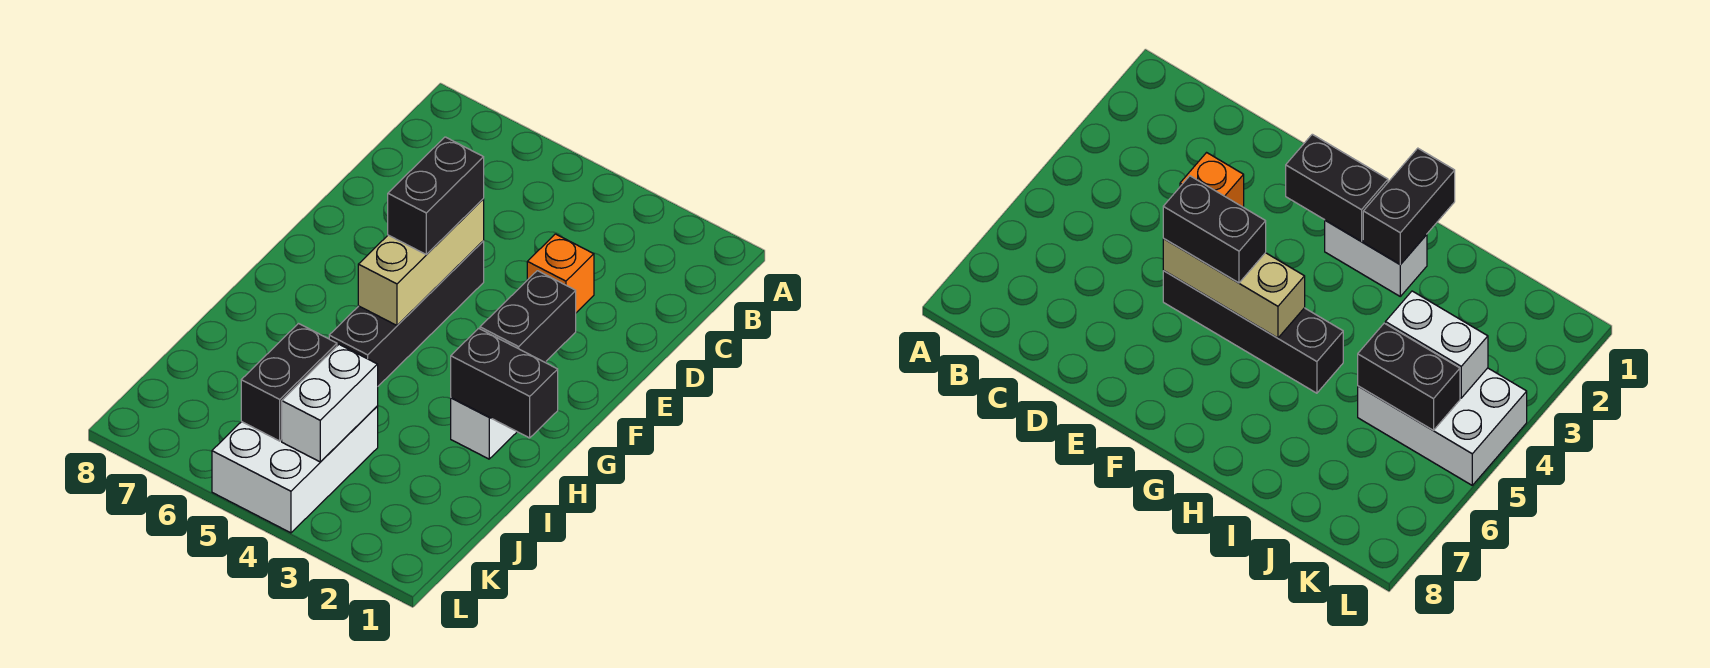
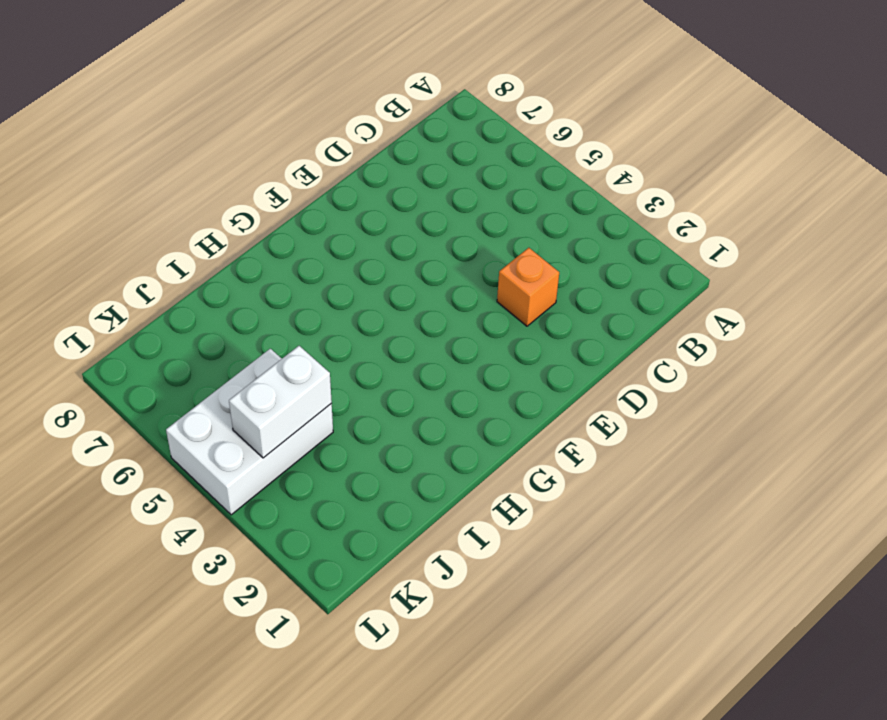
none -> black 1x4 brick [329,241,484,386]
none -> white 1x2 brick [451,362,546,459]

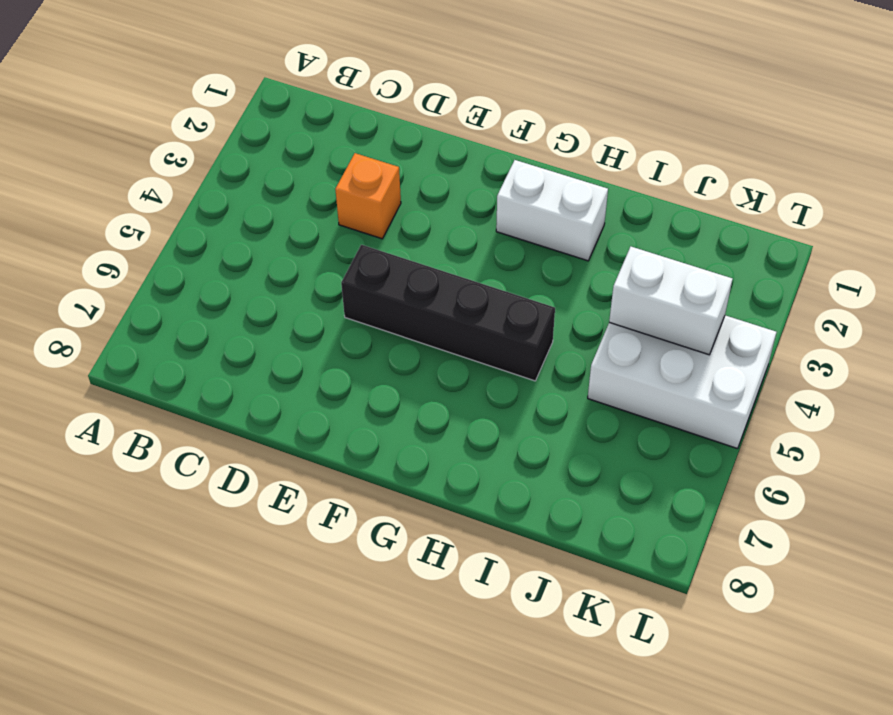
none -> tan 1x3 brick [358,199,484,325]
none -> black 1x2 brick [480,271,576,362]

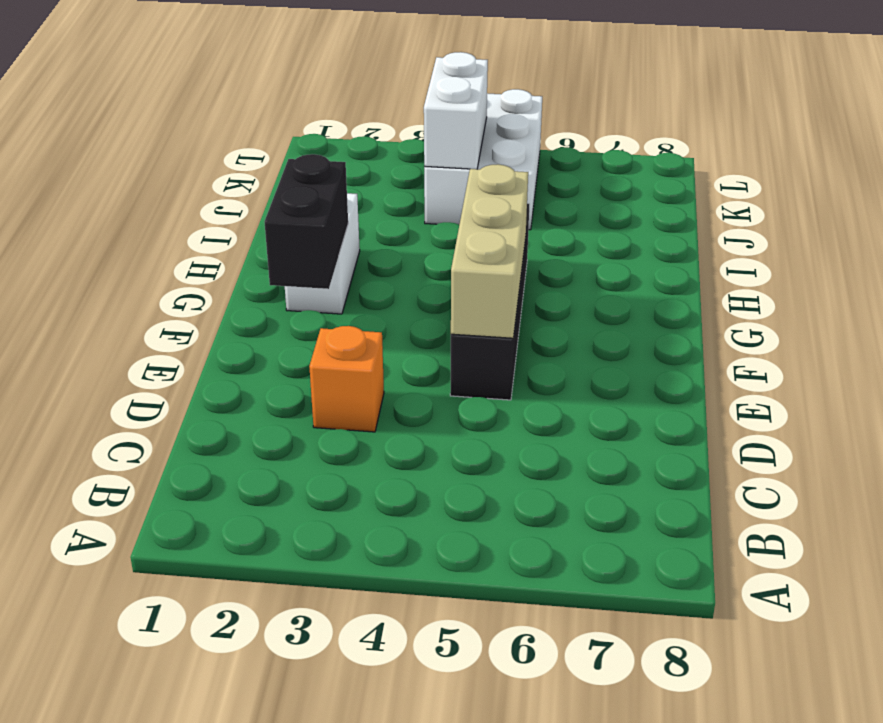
none -> black 1x2 brick [451,328,558,438]
none -> black 1x2 brick [241,324,337,441]

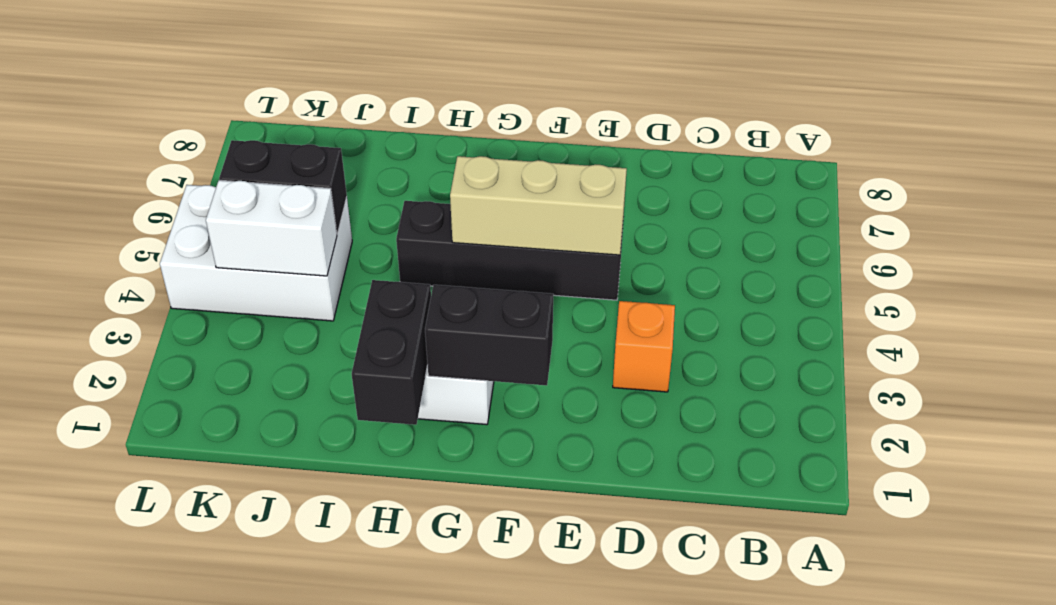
none -> black 1x2 brick [388,137,484,255]

